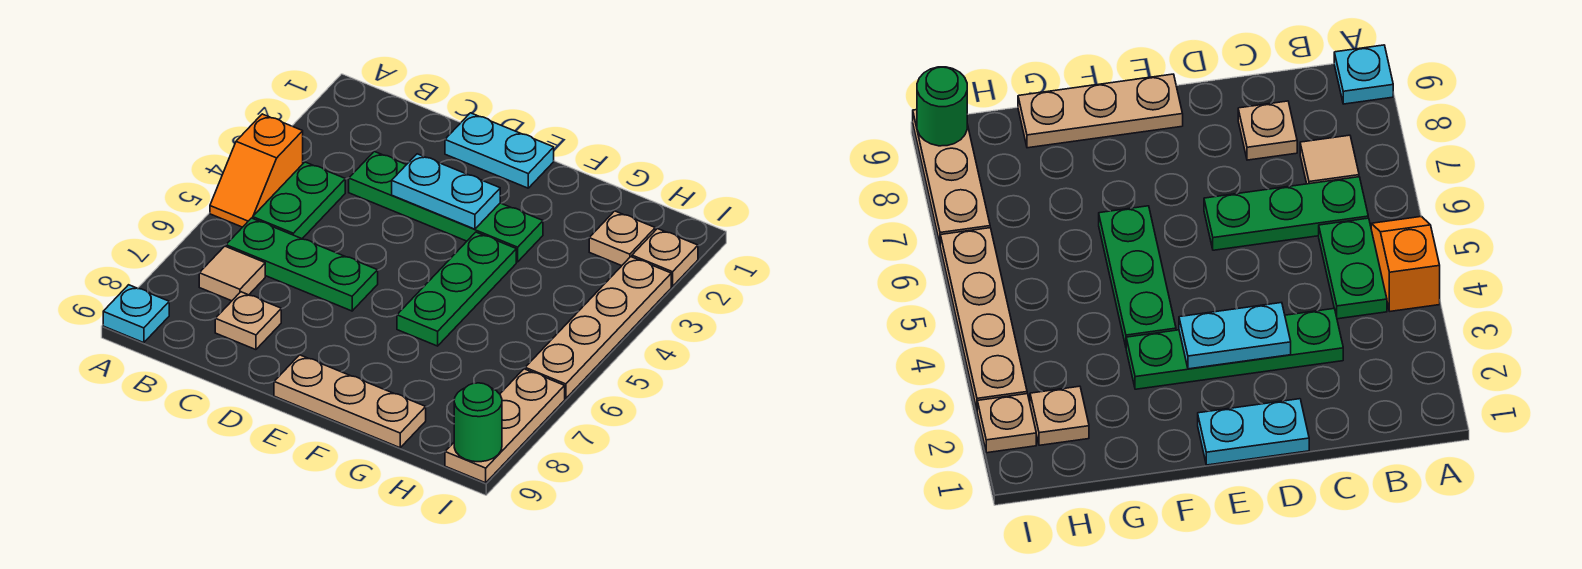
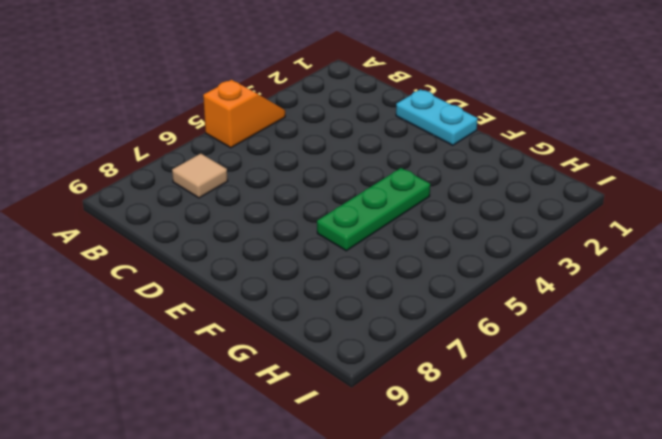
orange 1x2 slope [203,80,285,148] -> orange 1x2 slope turned to [210,114,303,227]
none -> cyan 1x1 plate [103,285,169,343]
none -> green 1x2 plate [253,162,345,239]
none -> green 1x3 plate [226,218,378,311]

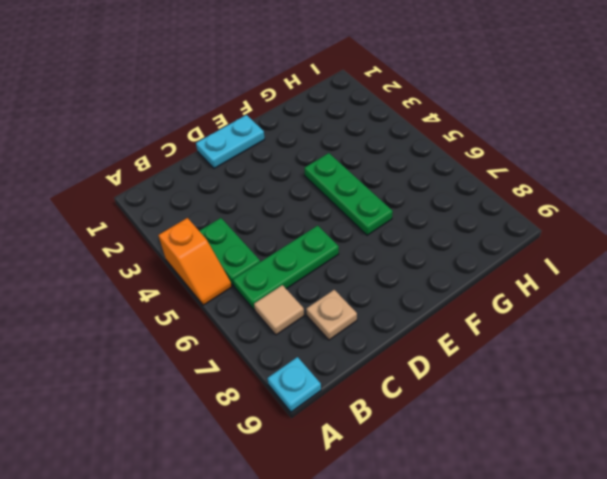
none -> green 1x4 plate [349,151,543,262]
none -> tan 1x3 plate [274,355,426,448]
none -> tan 1x1 plate [589,211,655,266]

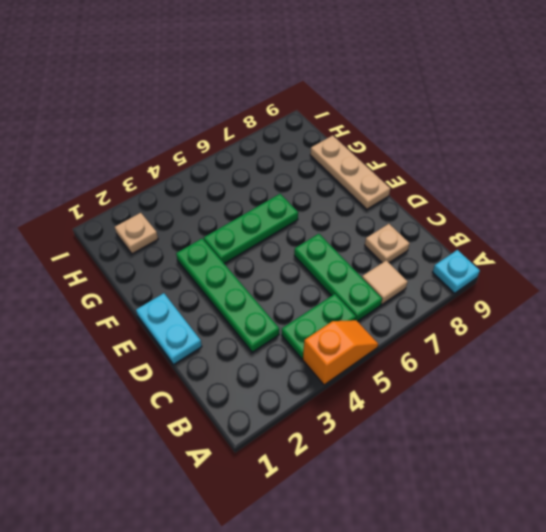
none -> tan 1x1 plate [632,229,698,286]
none -> tan 1x4 plate [525,257,671,399]
none -> tan 1x3 plate [445,369,565,483]

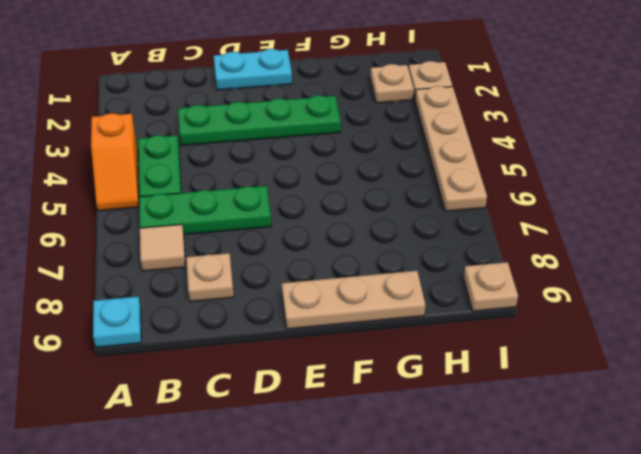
tan 1x1 plate [463,262,518,311] -> tan 1x3 plate [445,369,565,483]
none -> green 1x3 plate [397,232,516,346]
none -> cyan 1x2 plate [392,154,500,229]
none -> green 1x1 round brick [454,383,502,462]

